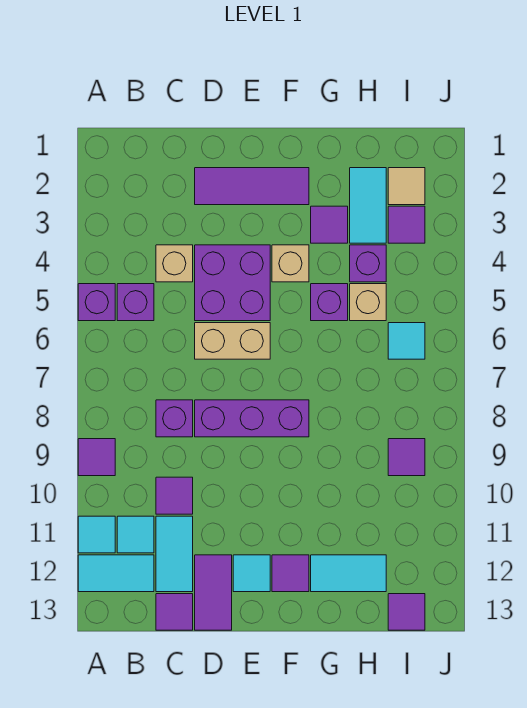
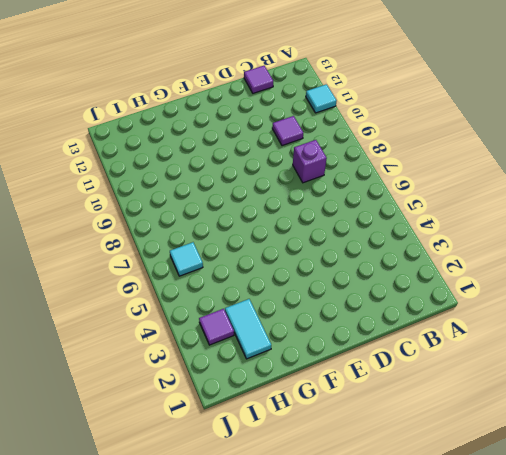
none -> purple 1x1 brick [78,284,115,321]
none -> purple 1x1 tile [78,439,115,476]
none -> cyan 1x2 tile [78,555,154,592]
none -> purple 1x1 brick [117,284,154,321]

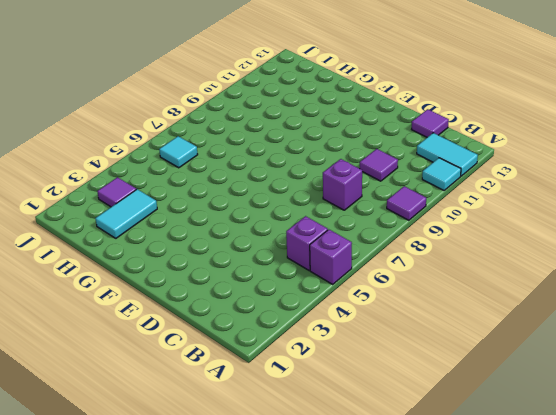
none -> cyan 1x1 tile [117,516,154,553]
none -> tan 1x1 brick [156,245,193,282]
none -> cyan 1x2 tile [156,516,193,592]
none -> purple 1x3 tile [195,168,309,205]

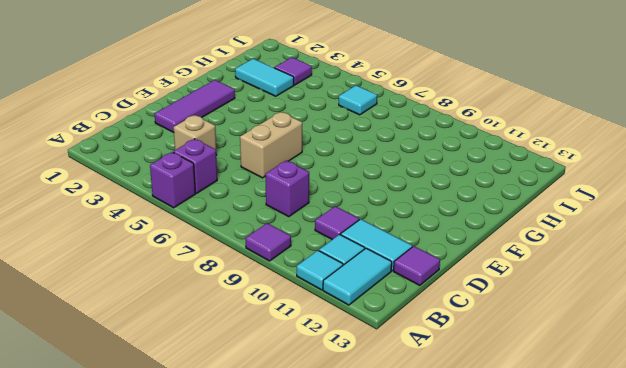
none -> purple 2x2 brick [195,245,270,321]
none -> purple 1x3 brick [195,400,309,437]
none -> purple 1x2 tile [195,555,232,630]
none -> cyan 1x1 tile [233,555,270,592]

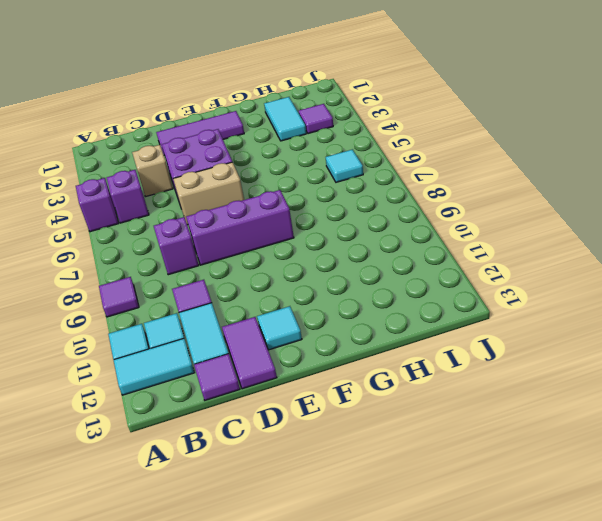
none -> tan 1x1 brick [272,245,309,282]
none -> purple 1x1 tile [272,555,309,592]
none -> purple 1x1 tile [311,206,348,243]
none -> purple 1x1 brick [311,284,348,321]

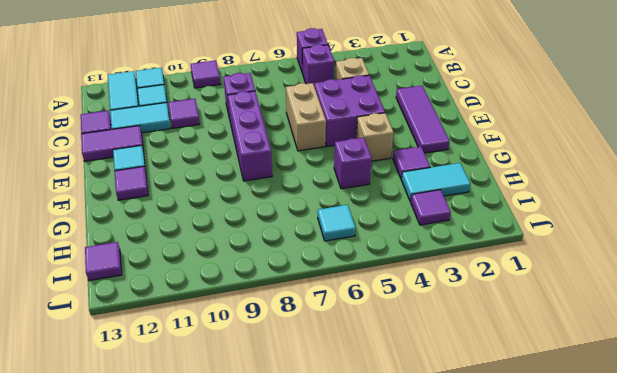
none -> cyan 1x2 tile [311,555,386,592]
none -> purple 1x1 brick [350,245,386,282]
none -> tan 1x1 brick [350,284,386,321]
none -> tan 1x1 tile [388,168,425,205]

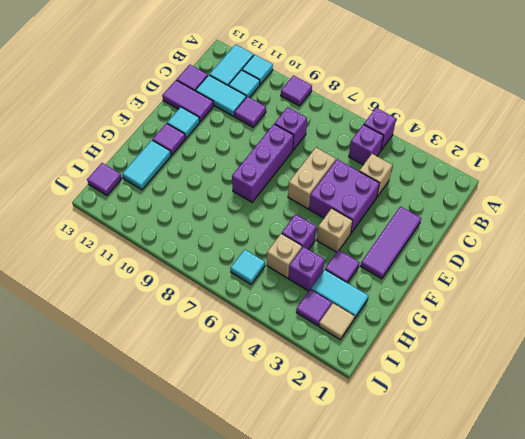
none -> purple 1x1 tile [388,439,425,476]

